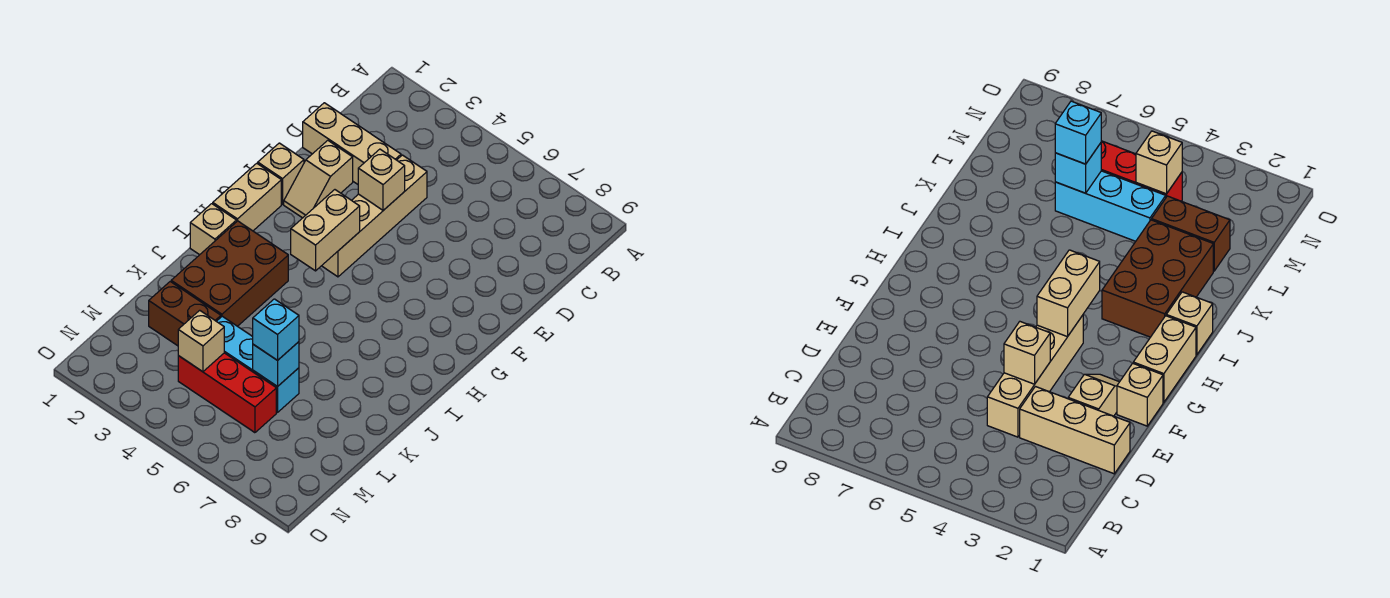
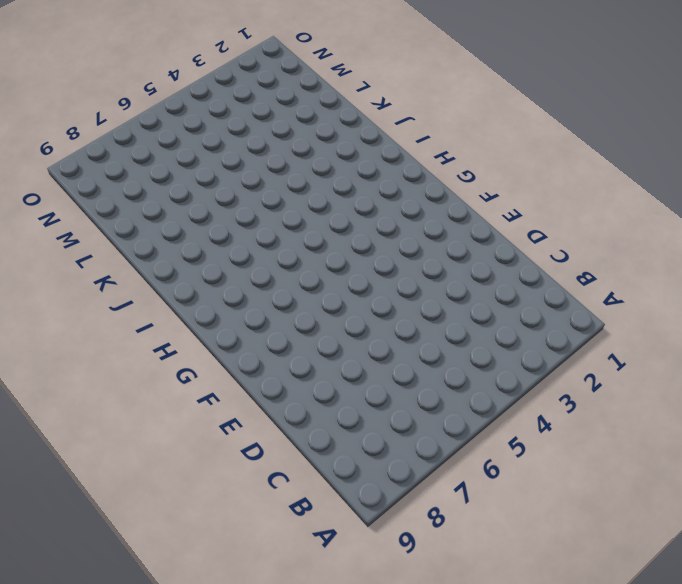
none -> tan 1x3 brick [303,103,401,184]
none -> tan 1x4 brick [322,155,427,277]
none -> tan 1x2 slope [284,140,353,218]

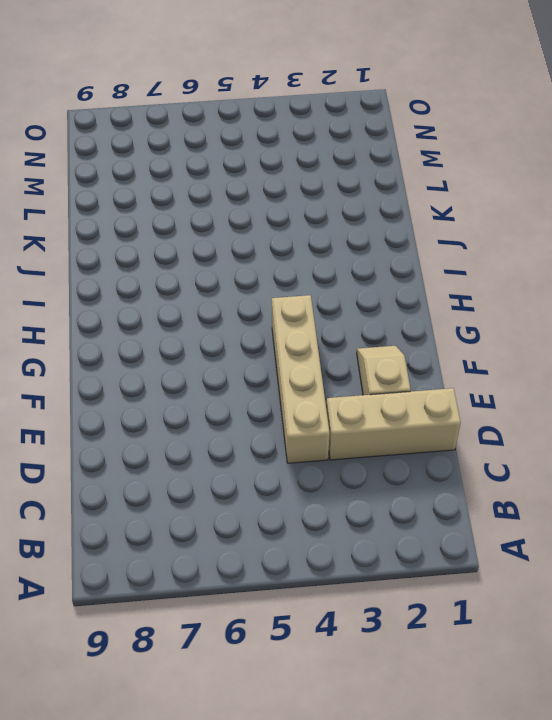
none -> tan 1x1 brick [258,143,304,204]
none -> tan 1x2 brick [213,163,281,231]
none -> tan 1x1 brick [190,204,236,255]

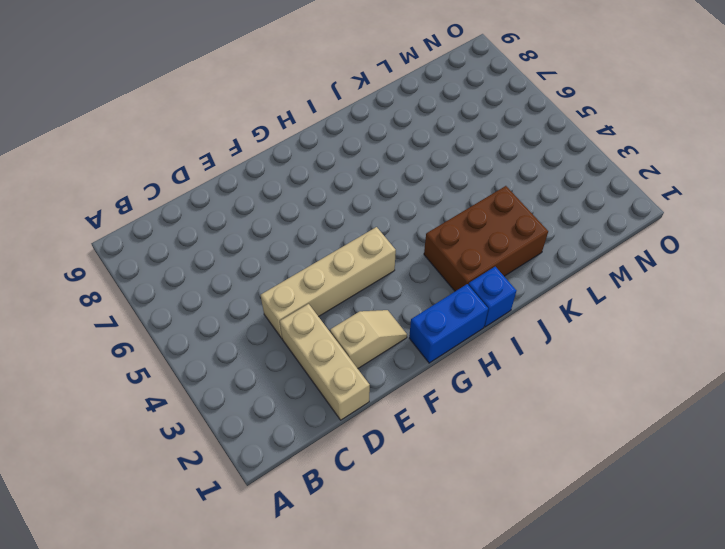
blue 1x2 brick [409,284,488,363] -> tan 1x2 brick [213,163,281,231]
blue 1x1 brick [468,267,517,327] -> tan 1x1 brick [190,204,236,255]
none -> tan 1x1 brick [258,143,304,204]
none -> brown 1x2 brick [149,282,221,346]
none -> cyan 1x3 brick [217,316,299,412]

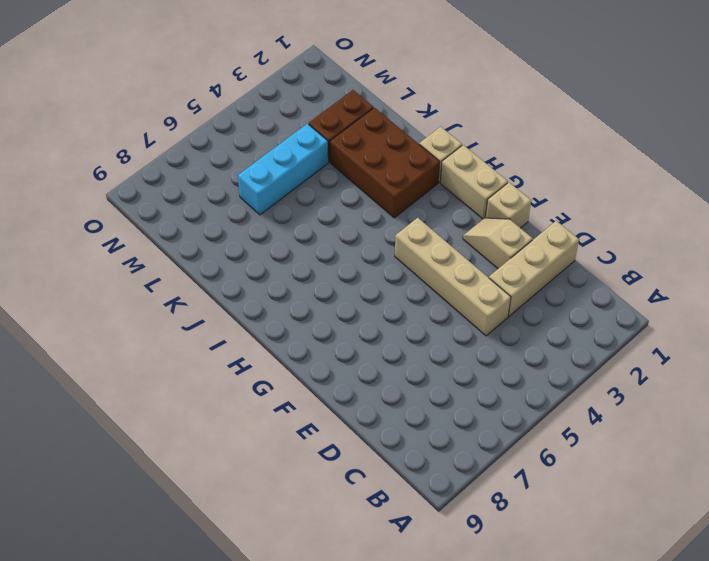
none -> red 1x3 brick [178,353,276,433]
none -> tan 1x1 brick [358,149,405,210]
none -> tan 1x2 brick [291,190,360,271]

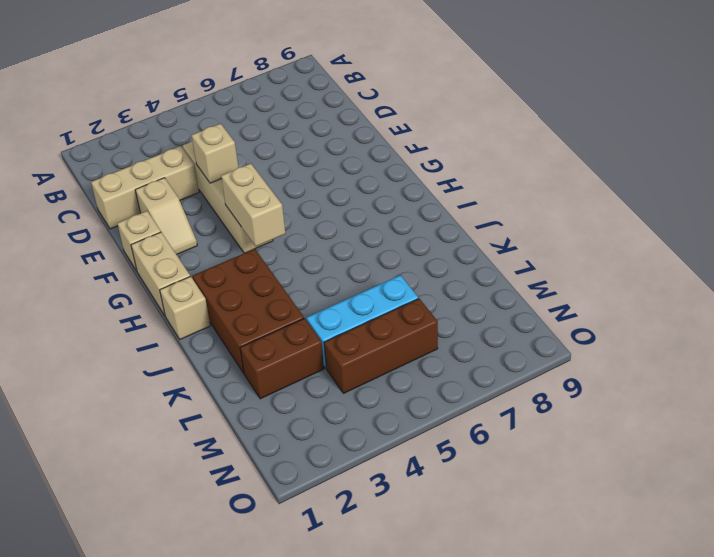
brown 1x3 brick [324,299,438,393] -> red 1x3 brick [178,353,276,433]
none -> cyan 1x1 brick [253,342,299,387]
none -> tan 1x1 brick [178,310,224,372]
none -> cyan 1x1 brick [253,299,299,360]

